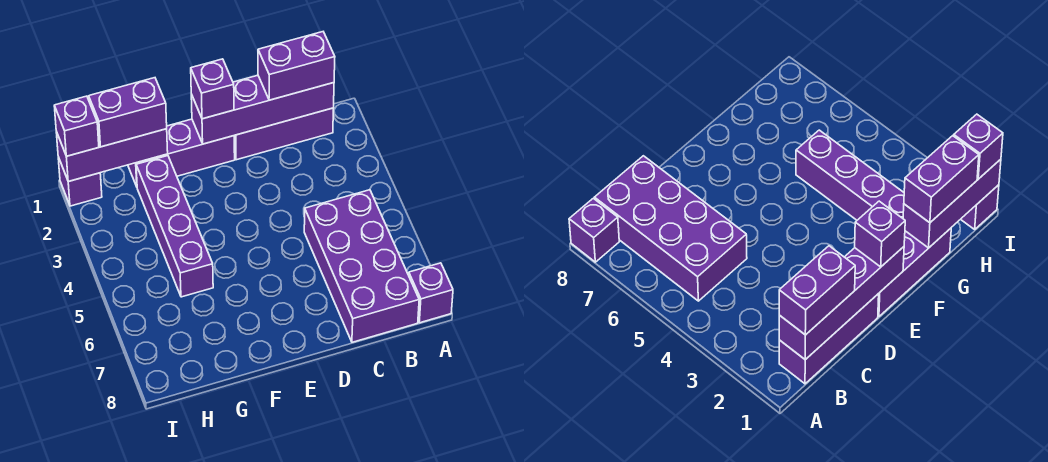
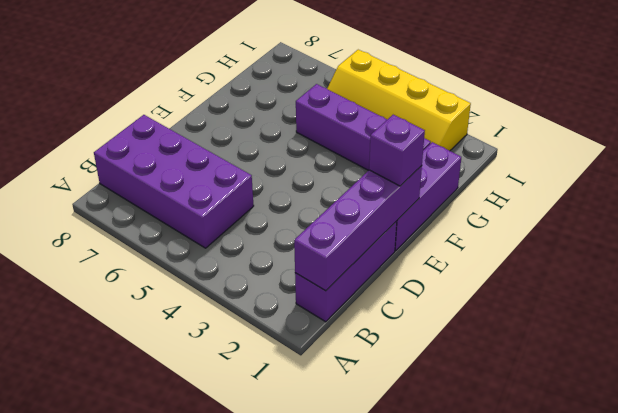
yellow 2x4 slope [327,50,471,151] -> none
none -> purple 1x1 brick [409,263,453,323]
none -> purple 1x1 brick [58,157,102,206]
none -> purple 1x3 brick [56,129,168,181]

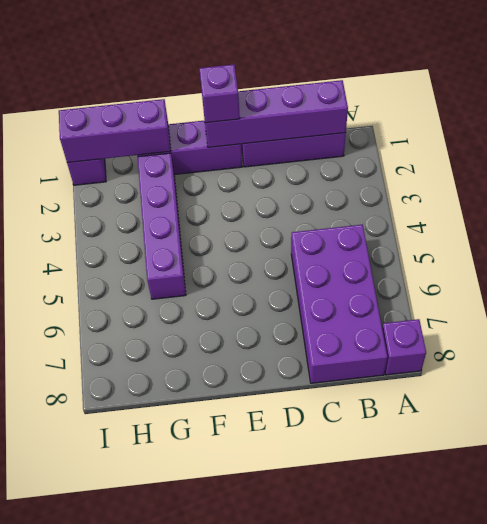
none -> purple 1x2 brick [258,32,335,100]
none -> purple 1x2 brick [89,78,167,147]
none -> purple 1x1 brick [54,96,99,156]

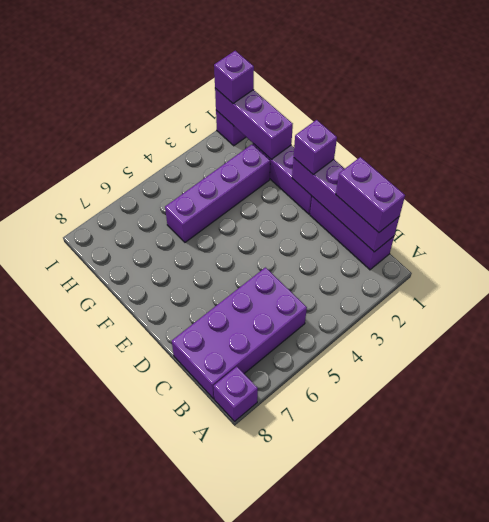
none -> purple 1x2 brick [89,78,167,147]

